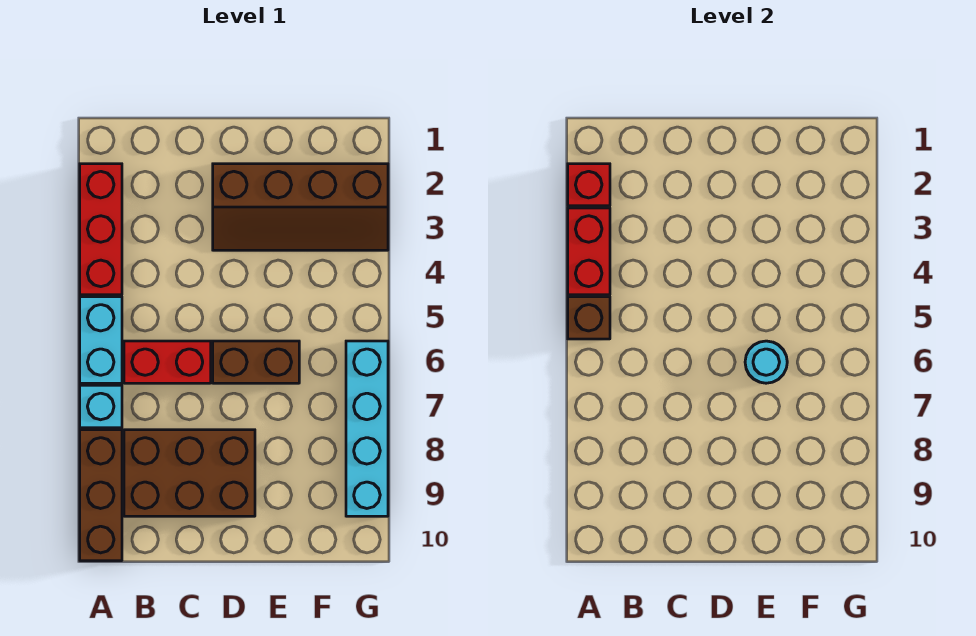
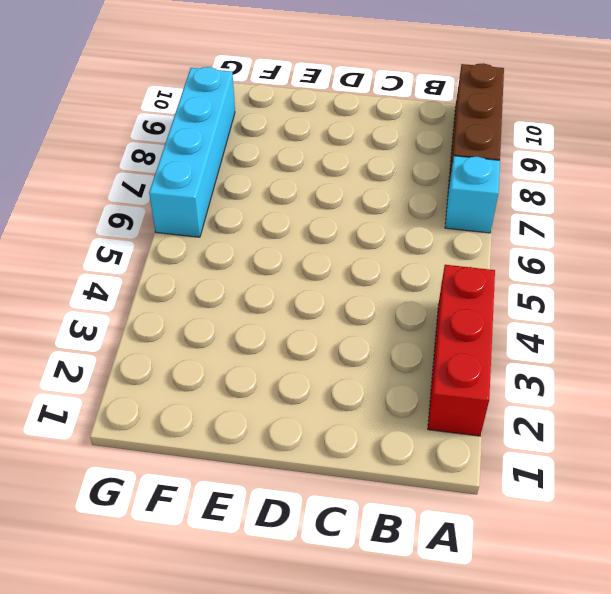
none -> cyan 1x2 brick [80,297,122,383]
none -> red 1x2 brick [124,341,211,383]
none -> brown 2x3 brick [124,430,255,516]

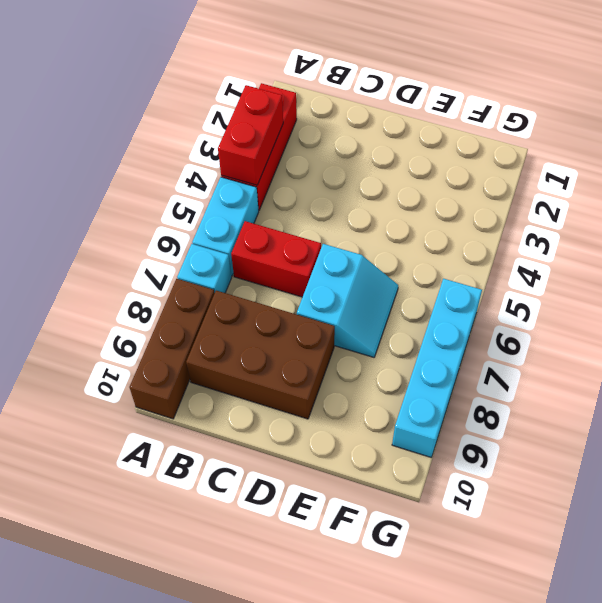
cyan 2x2 slope [297,244,398,357] -> brown 1x2 brick [213,341,299,383]
none -> brown 2x4 slope [213,164,388,250]
none -> red 1x1 brick [568,164,610,206]
none -> brown 1x1 brick [568,297,610,339]

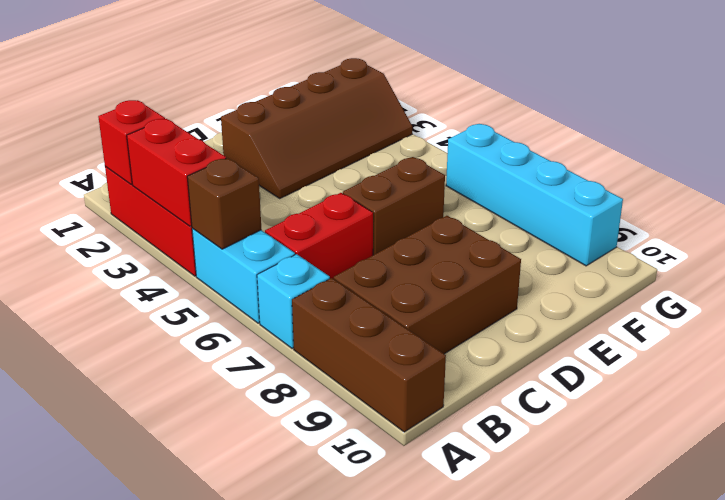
none -> cyan 1x1 round brick [745,341,787,383]

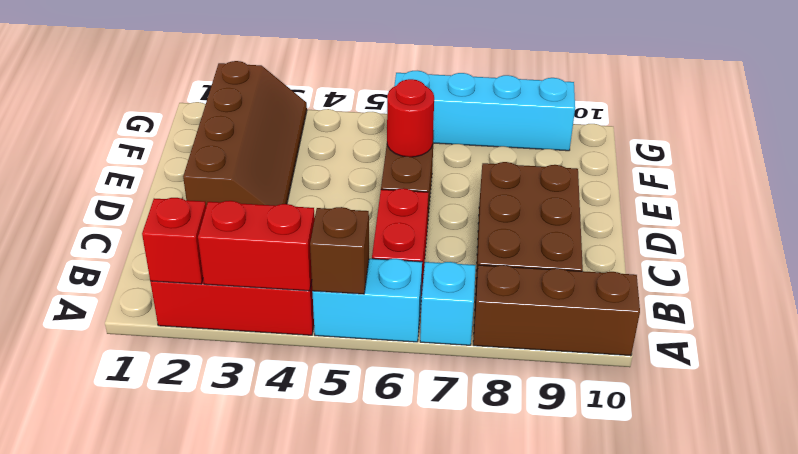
red 1x1 round brick [387,79,434,157] -> cyan 1x1 round brick [745,341,787,383]

